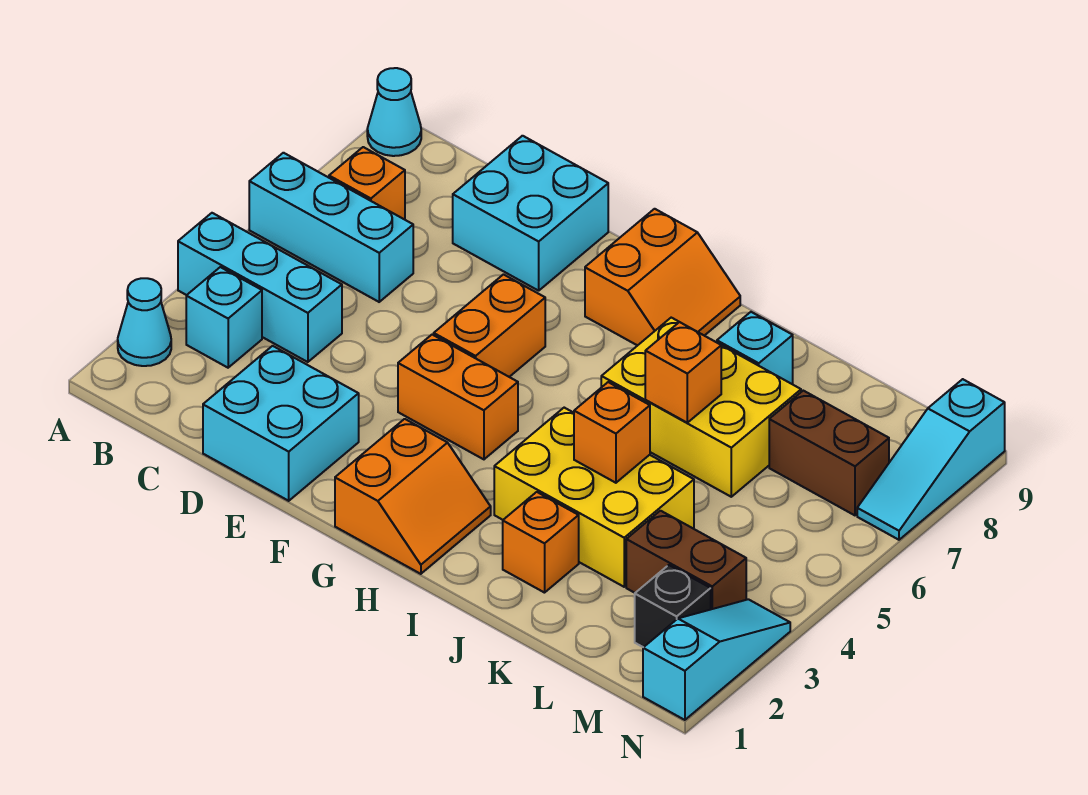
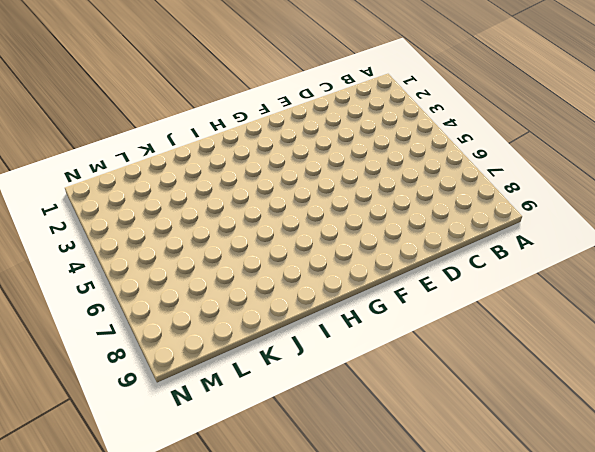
none -> cyan 1x1 cone [118,278,171,366]
none -> cyan 1x3 brick [178,213,342,362]
none -> cyan 1x3 brick [249,153,413,302]

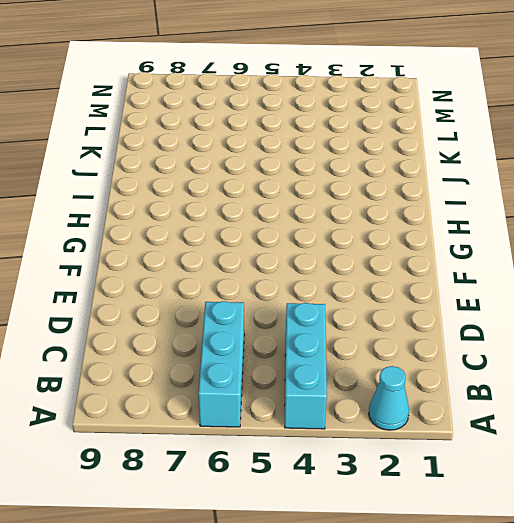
none -> cyan 1x1 cone [367,68,421,156]
none -> cyan 1x1 brick [186,267,262,368]
none -> orange 1x1 brick [329,147,405,220]

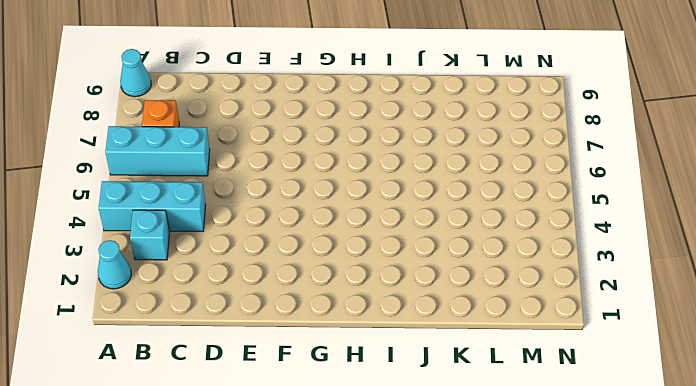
none -> cyan 2x2 brick [203,346,359,501]
none -> cyan 2x2 brick [453,136,608,291]
none -> orange 1x2 brick [398,335,518,459]

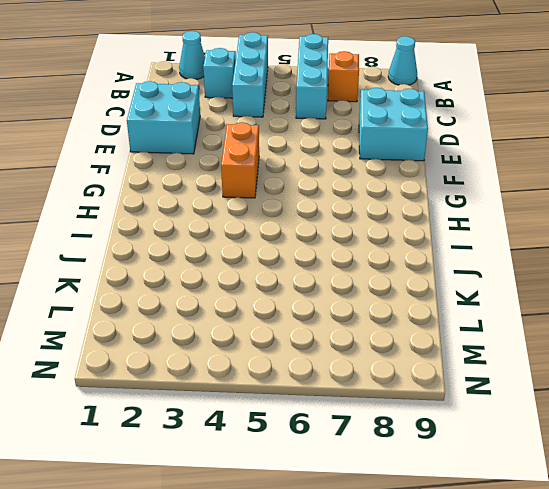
none -> orange 1x2 brick [434,275,545,377]
none -> orange 2x2 slope [335,419,491,574]
none -> orange 2x2 slope [585,209,740,346]

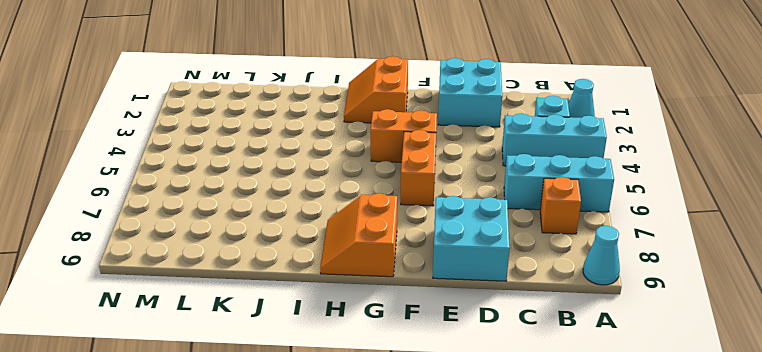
none -> yellow 2x3 brick [494,408,694,587]
none -> yellow 2x3 brick [601,318,801,497]
none -> orange 1x1 brick [503,492,579,593]

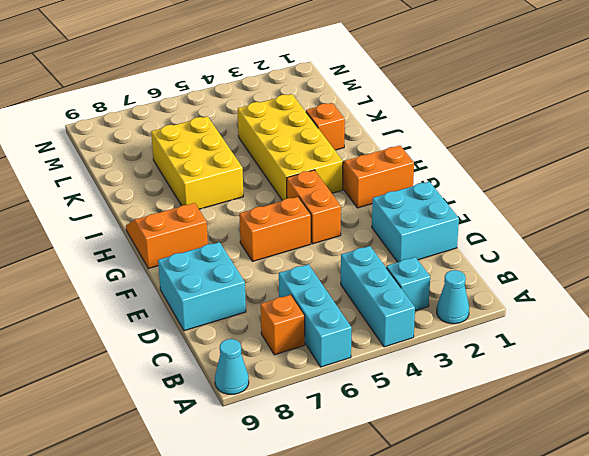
yellow 2x4 brick [238,94,343,200] -> yellow 2x3 brick [494,408,694,587]
none -> cyan 1x1 brick [717,312,793,384]
none -> brown 1x2 brick [626,511,746,609]
none -> brown 1x2 brick [769,391,889,515]

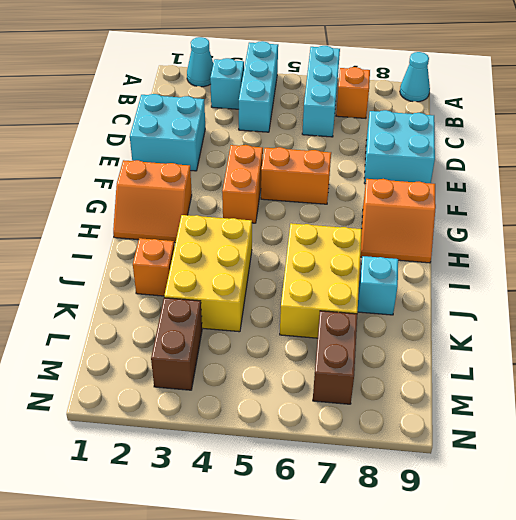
none -> black 1x1 brick [635,565,711,647]
none -> cyan 1x3 slope [643,599,790,720]
none -> cyan 1x3 slope [857,379,1005,540]

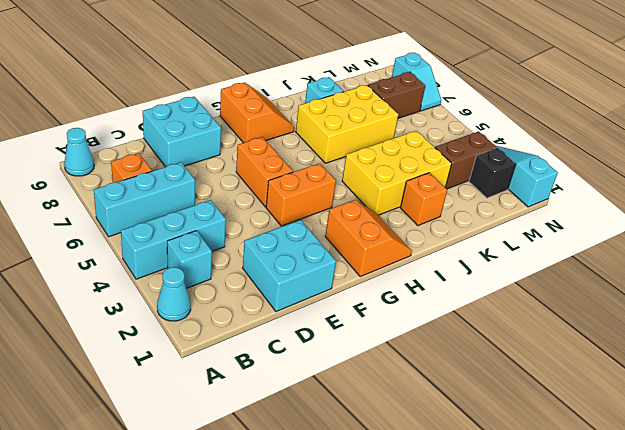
cyan 1x2 slope [392,53,441,111] -> cyan 1x3 slope [857,379,1005,540]
none -> orange 1x1 brick [574,382,650,483]
none -> orange 1x1 brick [645,322,721,423]

